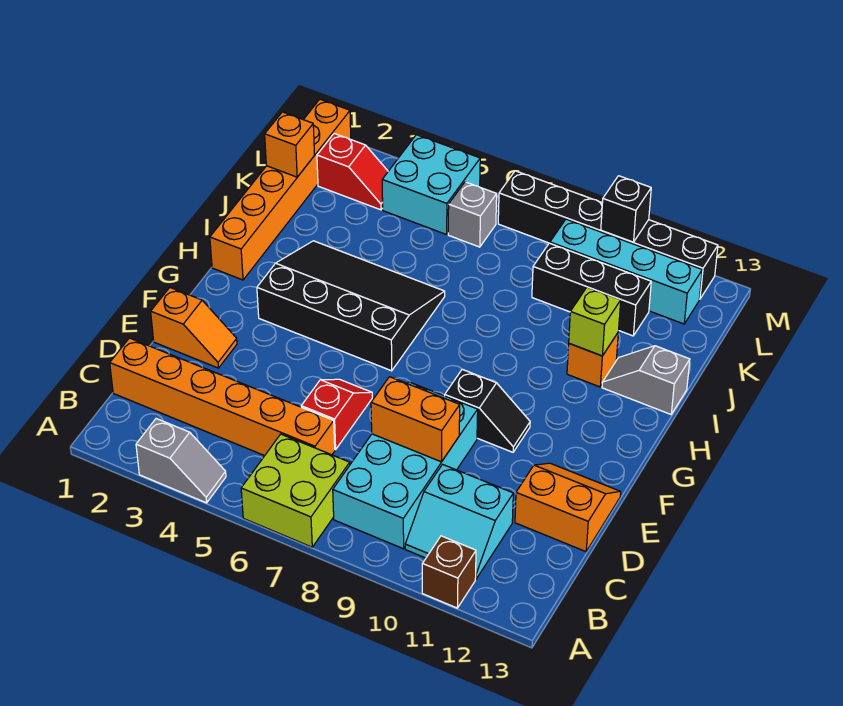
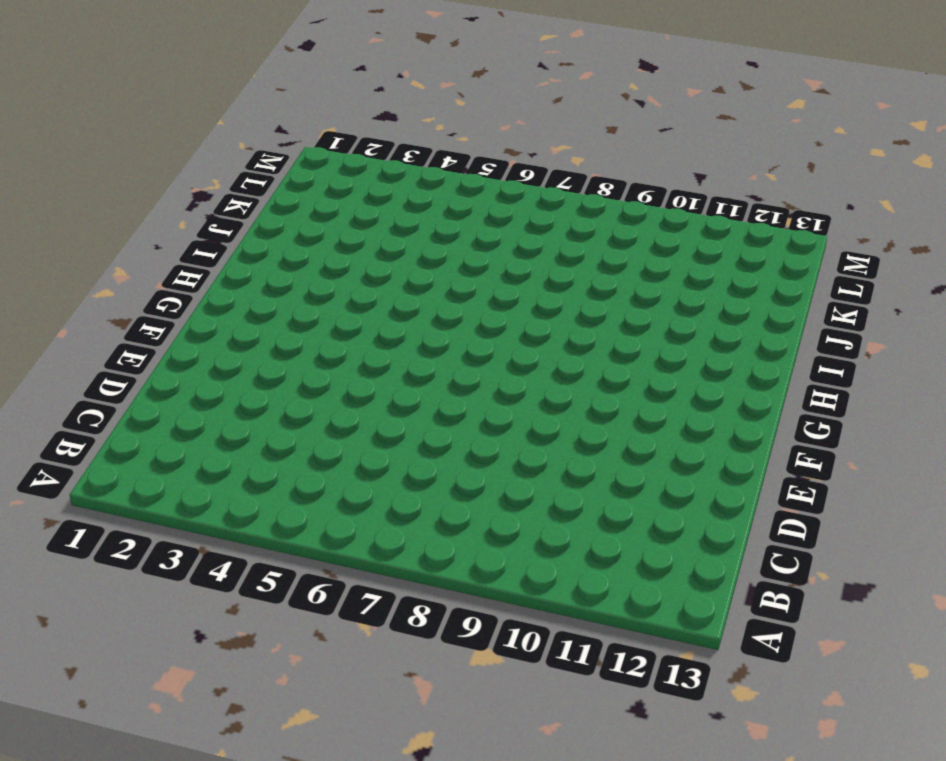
none -> grey 1x2 slope [136,419,226,503]
none -> lime 2x2 brick [241,434,350,547]
none -> brown 1x1 brick [422,536,476,608]

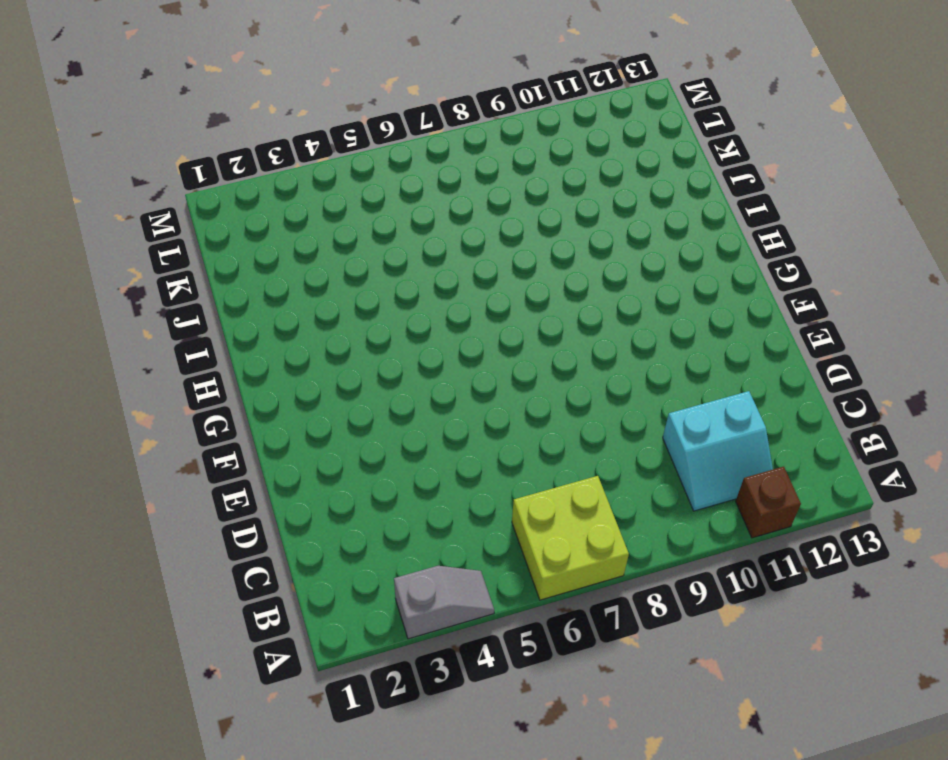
none -> cyan 2x4 brick [333,382,478,549]
none -> orange 1x6 brick [110,338,335,456]
none -> red 1x2 slope [301,379,372,450]

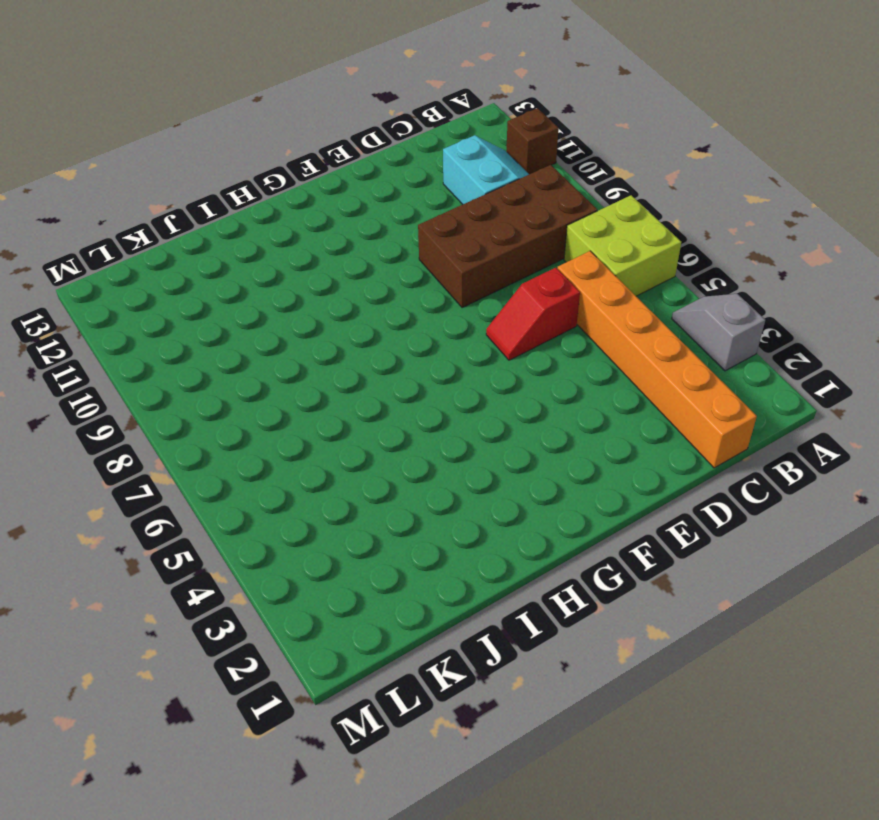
brown 2x4 brick [418,165,597,308] -> cyan 2x4 brick [333,382,478,549]
none -> orange 2x2 slope [515,463,621,552]
none -> orange 1x2 slope [151,288,237,368]
none -> black 1x2 slope [445,369,530,452]

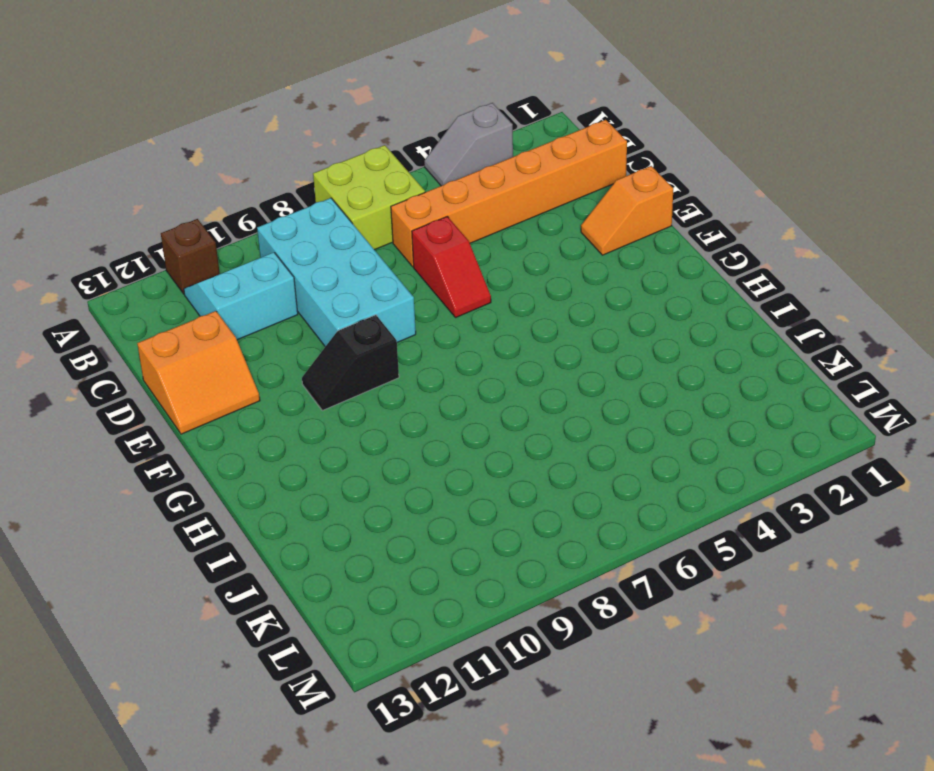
none -> black 3x4 slope [257,241,445,371]
none -> orange 1x6 brick [210,99,351,280]
none -> orange 1x1 brick [567,333,618,387]

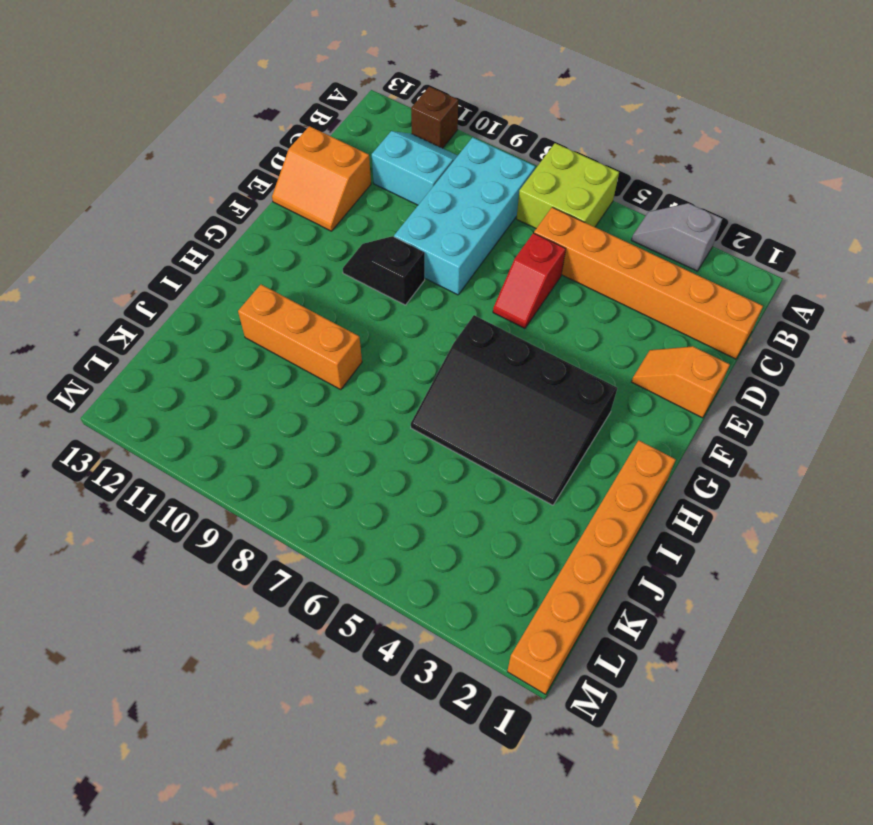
orange 1x3 brick [238,285,362,390] -> orange 1x1 brick [567,333,618,387]
none -> grey 1x2 slope [602,346,690,414]
none -> black 1x3 brick [532,243,651,336]
none -> red 1x2 slope [317,134,388,210]

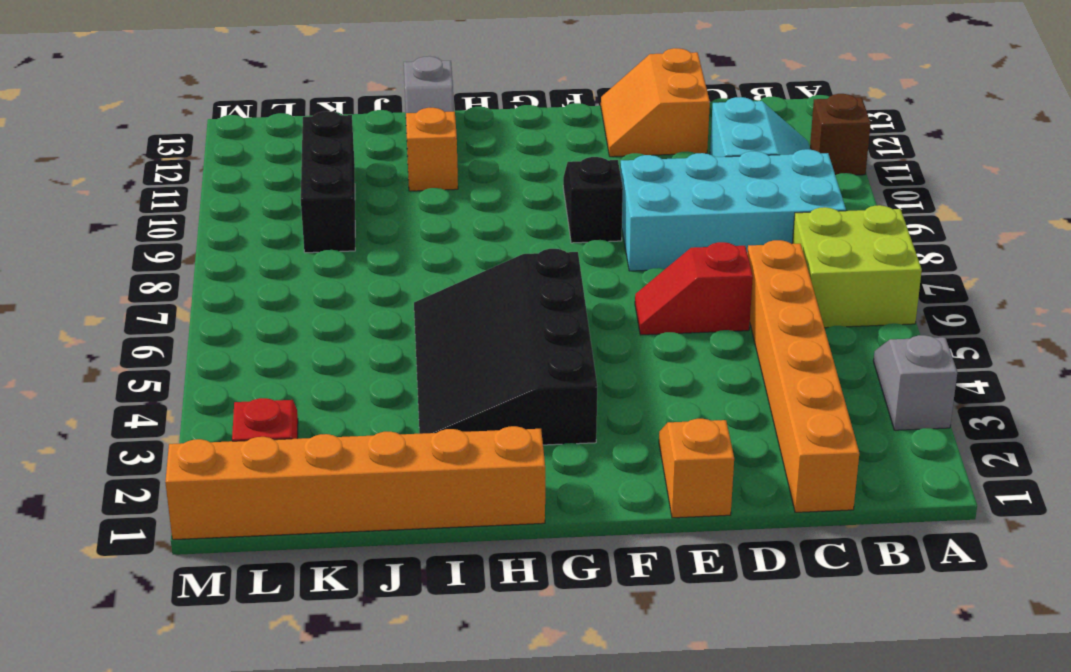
none -> cyan 2x2 brick [382,135,480,235]
none -> grey 1x1 brick [448,182,497,247]
none -> cyan 1x4 brick [550,219,702,324]

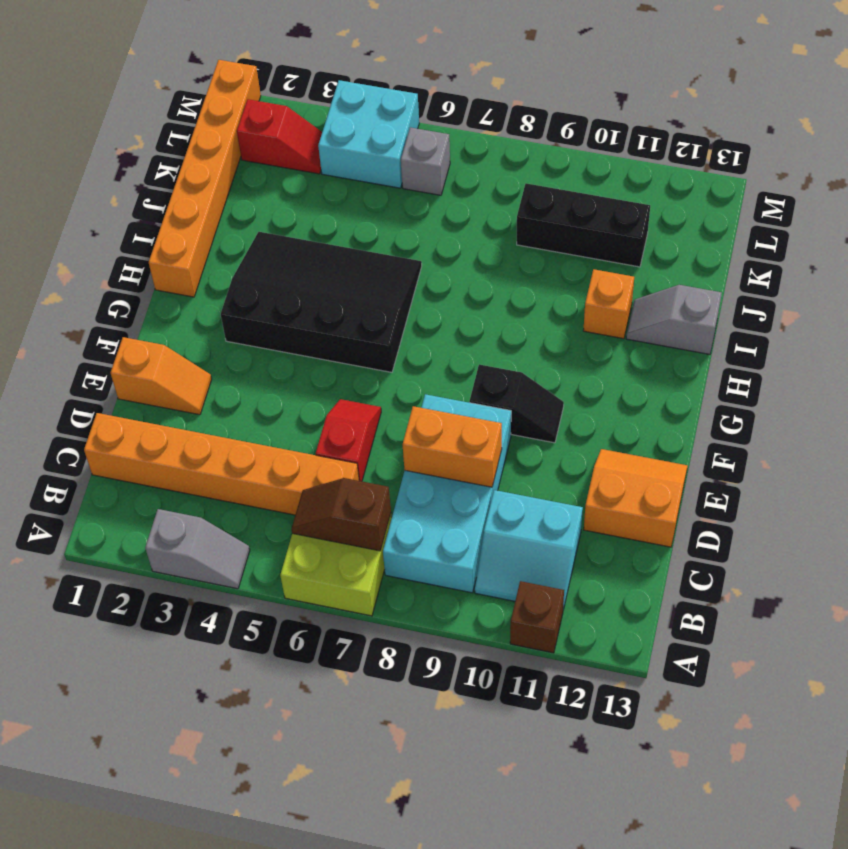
brown 1x2 slope [291,478,391,551] -> none
none -> cyan 1x4 brick [550,219,702,324]
none -> black 1x6 brick [498,171,718,299]
none -> lime 1x1 brick [569,287,621,356]

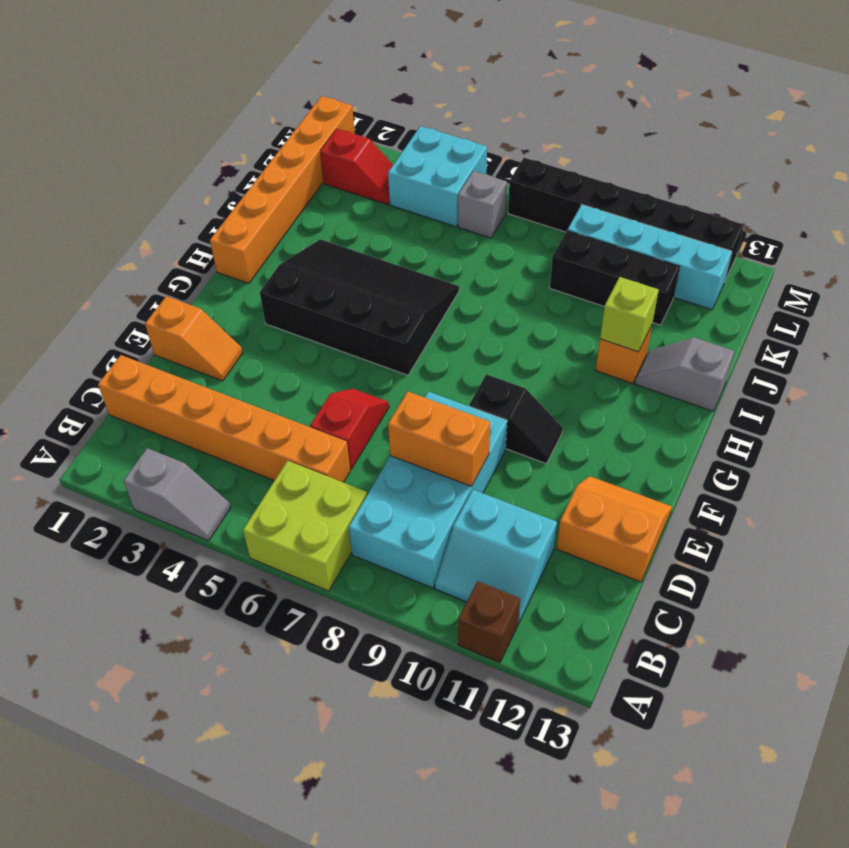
none -> orange 1x1 brick [265,112,314,177]
none -> black 1x1 brick [601,176,651,242]

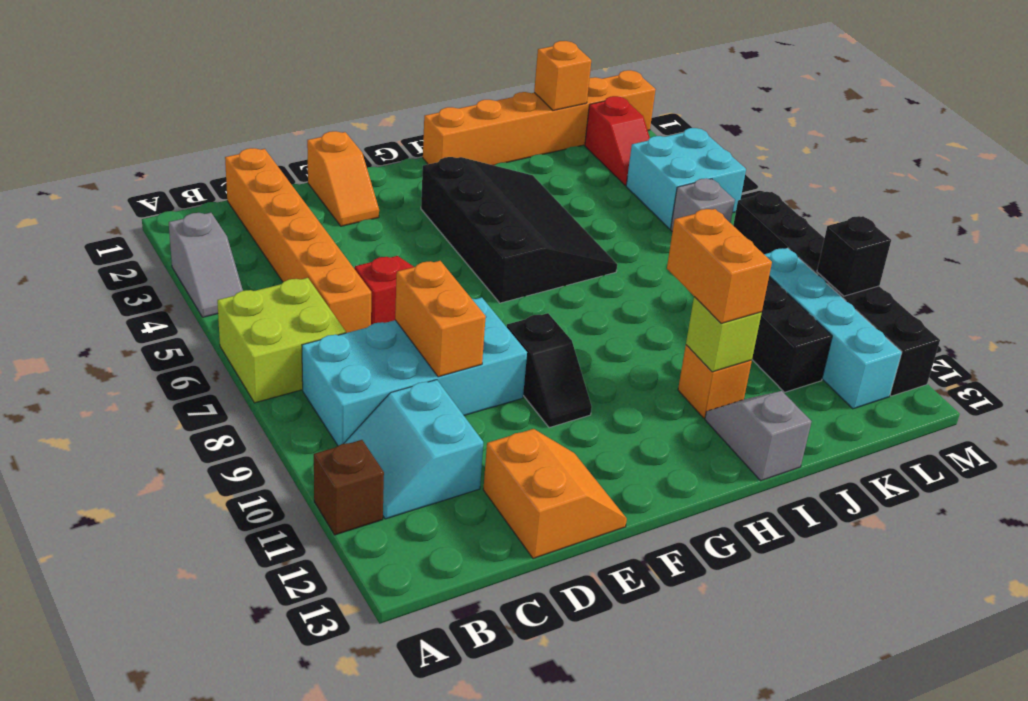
orange 1x2 brick [667,209,772,323] -> none

